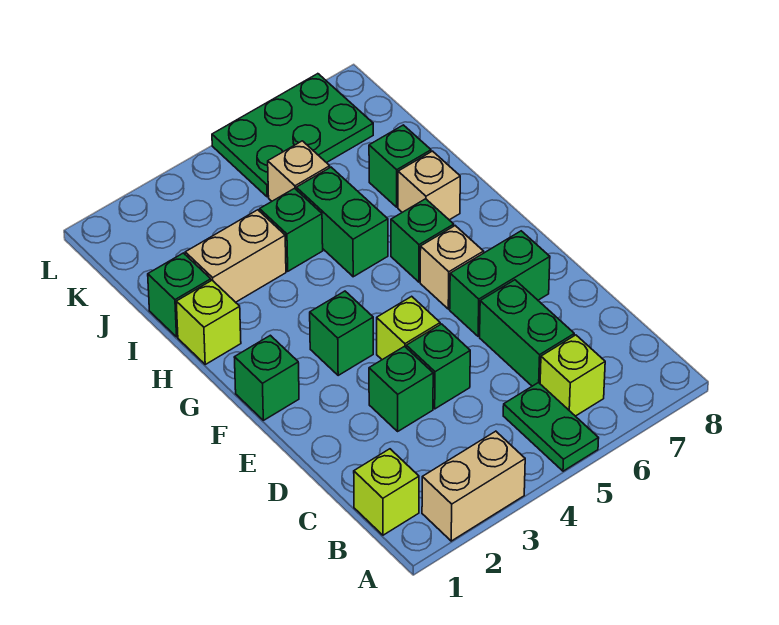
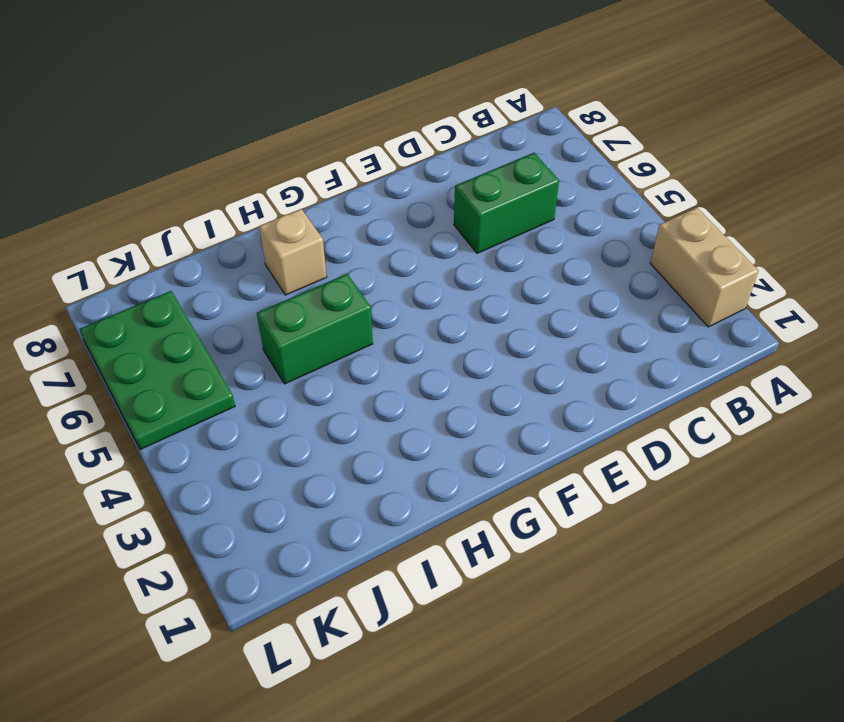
none -> green 1x2 plate [503,382,599,471]
none -> lime 1x1 brick [354,449,419,535]
none -> lime 1x1 brick [540,335,605,416]

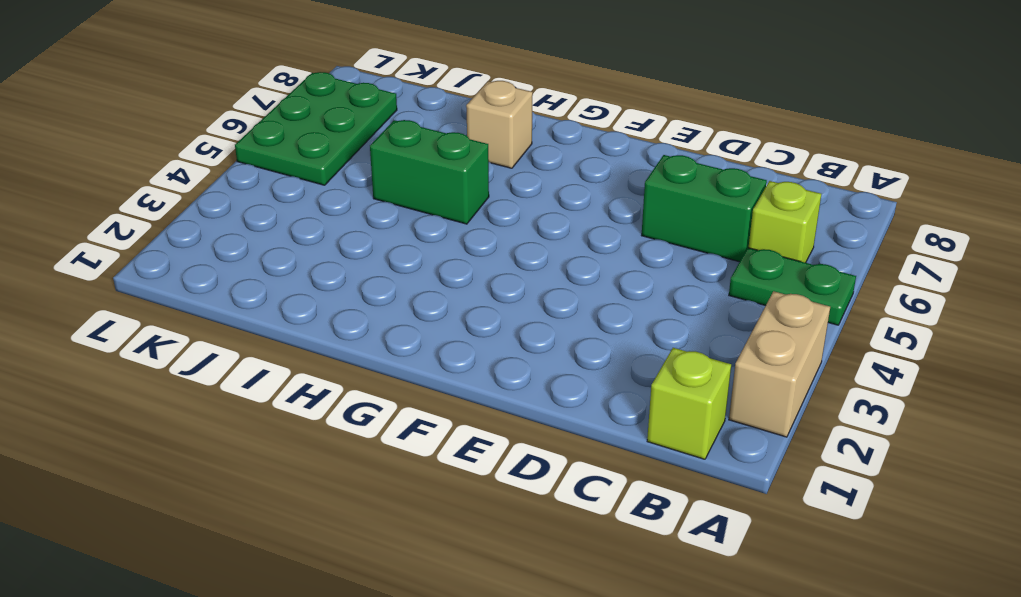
none -> green 1x1 brick [369,346,433,431]
none -> green 1x1 brick [406,324,470,409]
none -> lime 1x1 brick [377,296,440,360]

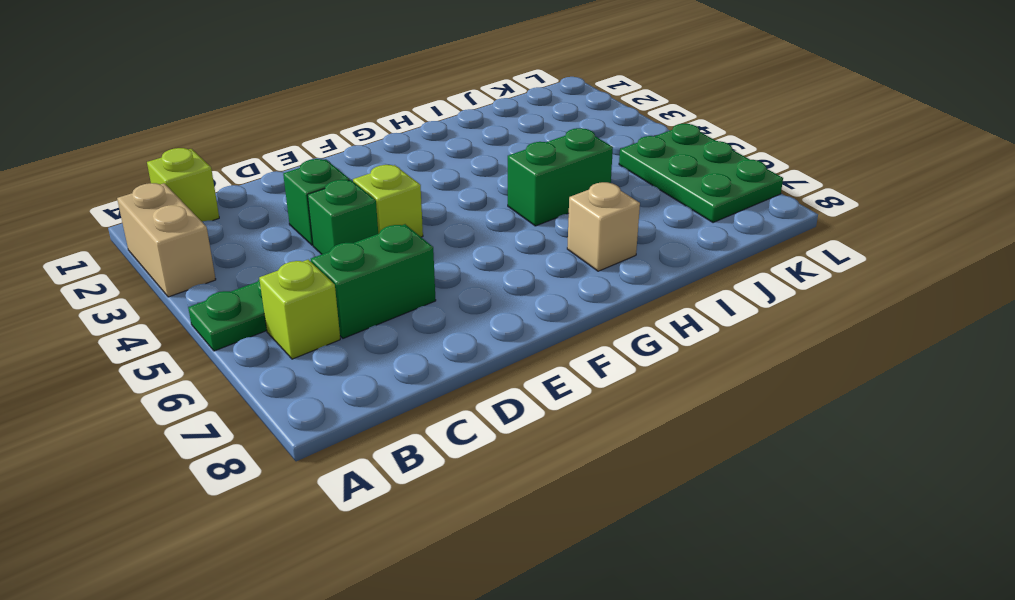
none -> green 1x2 brick [450,231,550,336]
none -> green 1x1 brick [234,335,299,420]
none -> green 1x1 brick [310,291,373,375]

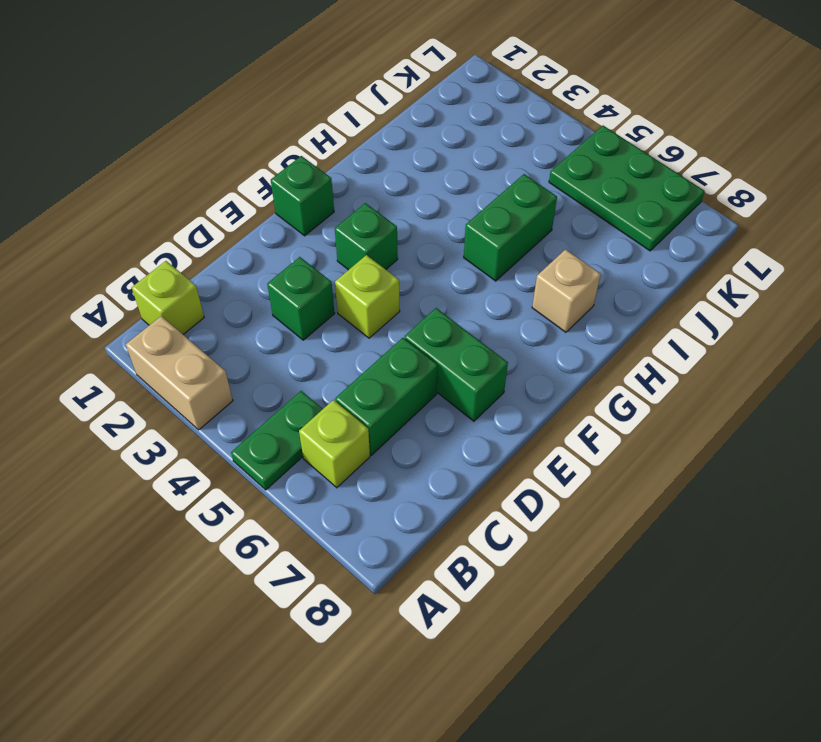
none -> green 1x1 brick [406,324,470,409]
none -> tan 1x1 brick [420,226,484,309]
none -> green 1x1 brick [391,199,454,282]

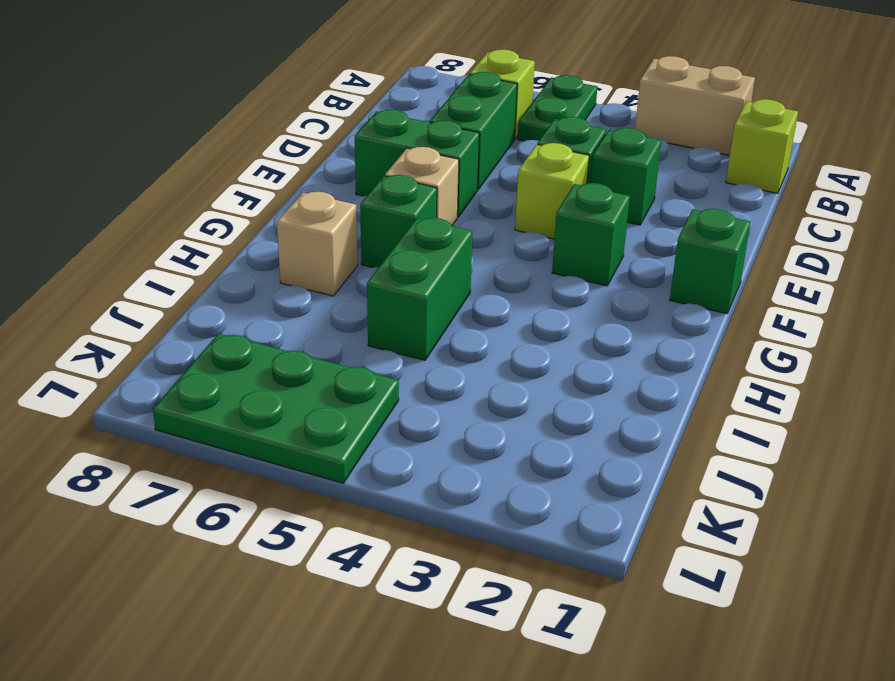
none -> lime 1x1 brick [176,280,241,364]
none -> green 1x1 brick [148,253,211,337]
none -> tan 1x2 brick [185,210,286,302]

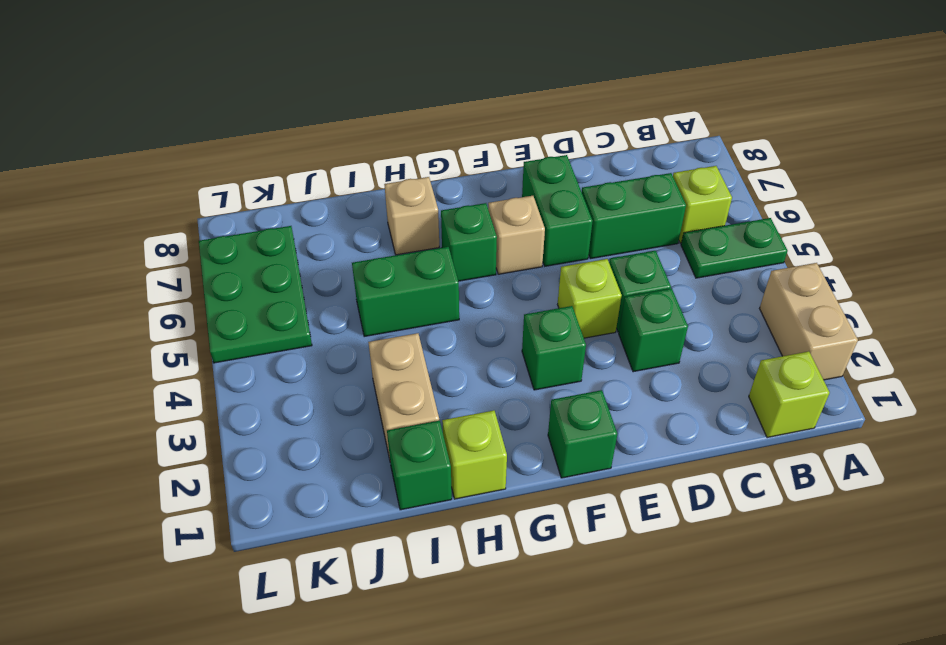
none -> green 1x1 brick [260,188,323,271]
none -> green 1x1 brick [369,125,431,207]
none -> tan 1x1 brick [268,141,330,201]

